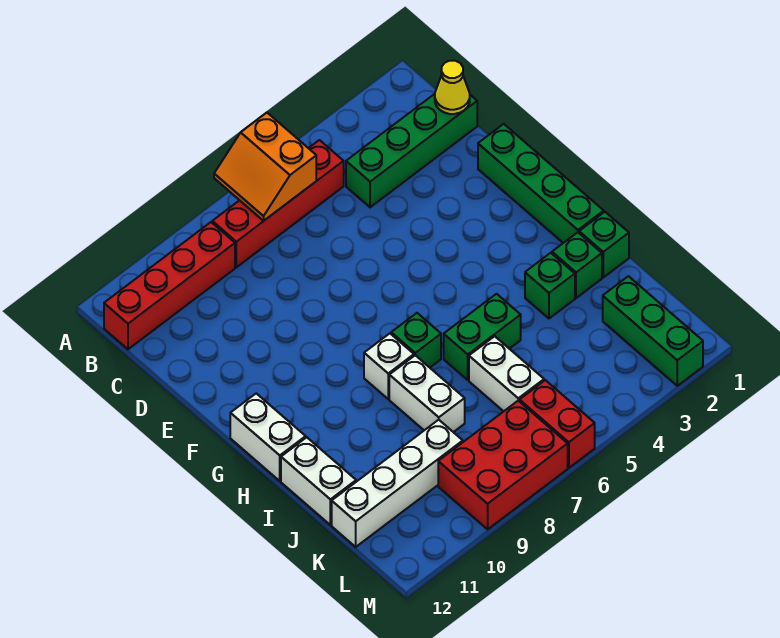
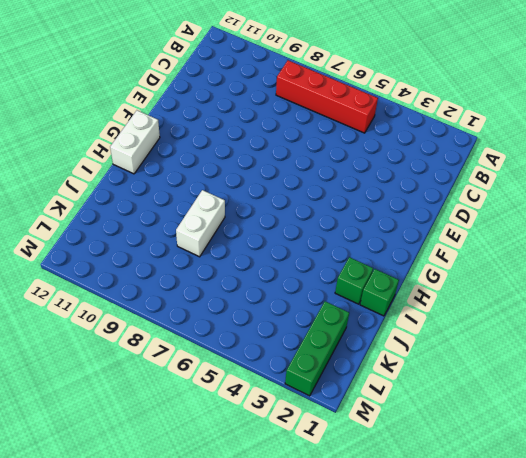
none -> red 1x4 brick [104,222,235,349]
none -> green 1x4 brick [346,94,477,207]
none -> green 1x4 brick [478,124,604,243]

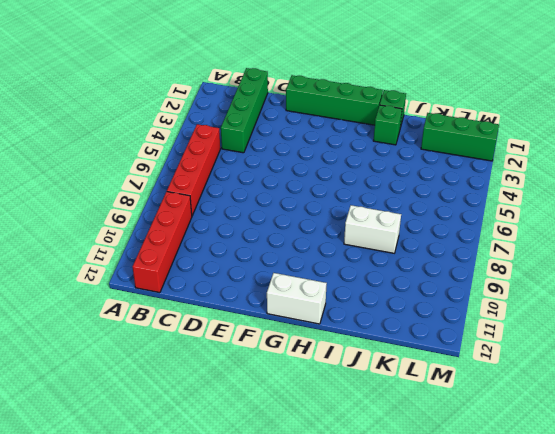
none -> green 1x1 brick [391,313,441,367]
none -> white 1x1 brick [364,333,414,399]
none -> green 1x1 brick [525,253,575,318]

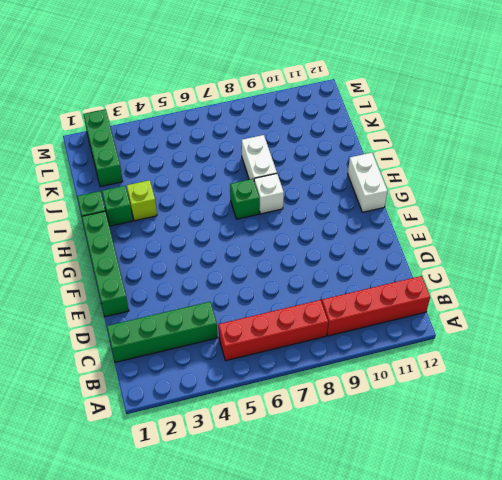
lime 1x1 brick [127,180,157,221] -> green 1x1 brick [525,253,575,318]
none -> green 1x2 brick [444,294,521,380]
none -> white 1x2 brick [281,437,356,525]
none -> white 1x2 brick [469,336,544,411]

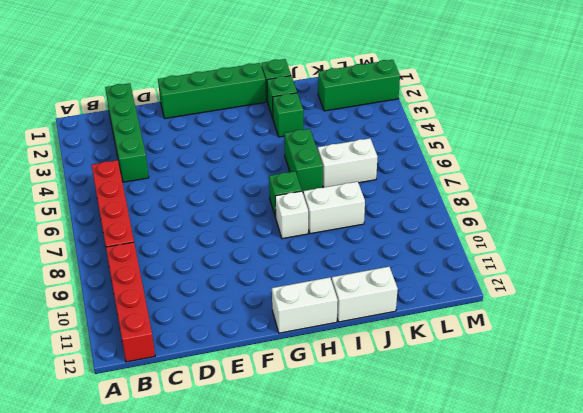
none -> white 1x4 brick [332,420,463,547]
none -> red 1x2 brick [520,380,595,468]
none -> red 2x3 brick [438,401,568,529]

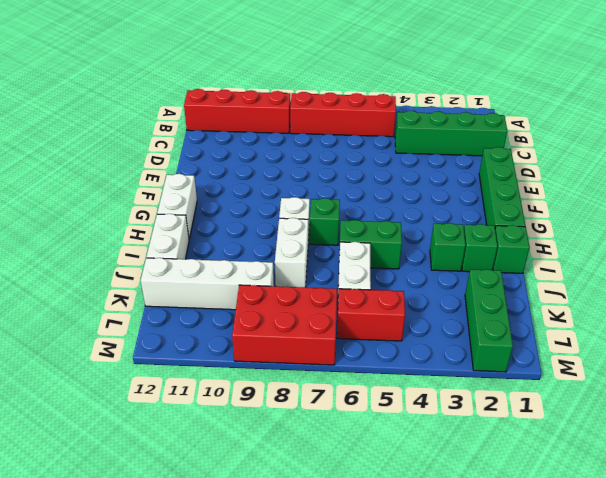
red 1x2 brick [337,289,405,341] -> red 1x2 brick turned to [520,380,595,468]
none -> orange 2x2 slope [214,113,316,221]
none -> yellow 1x1 cone [435,61,470,114]

